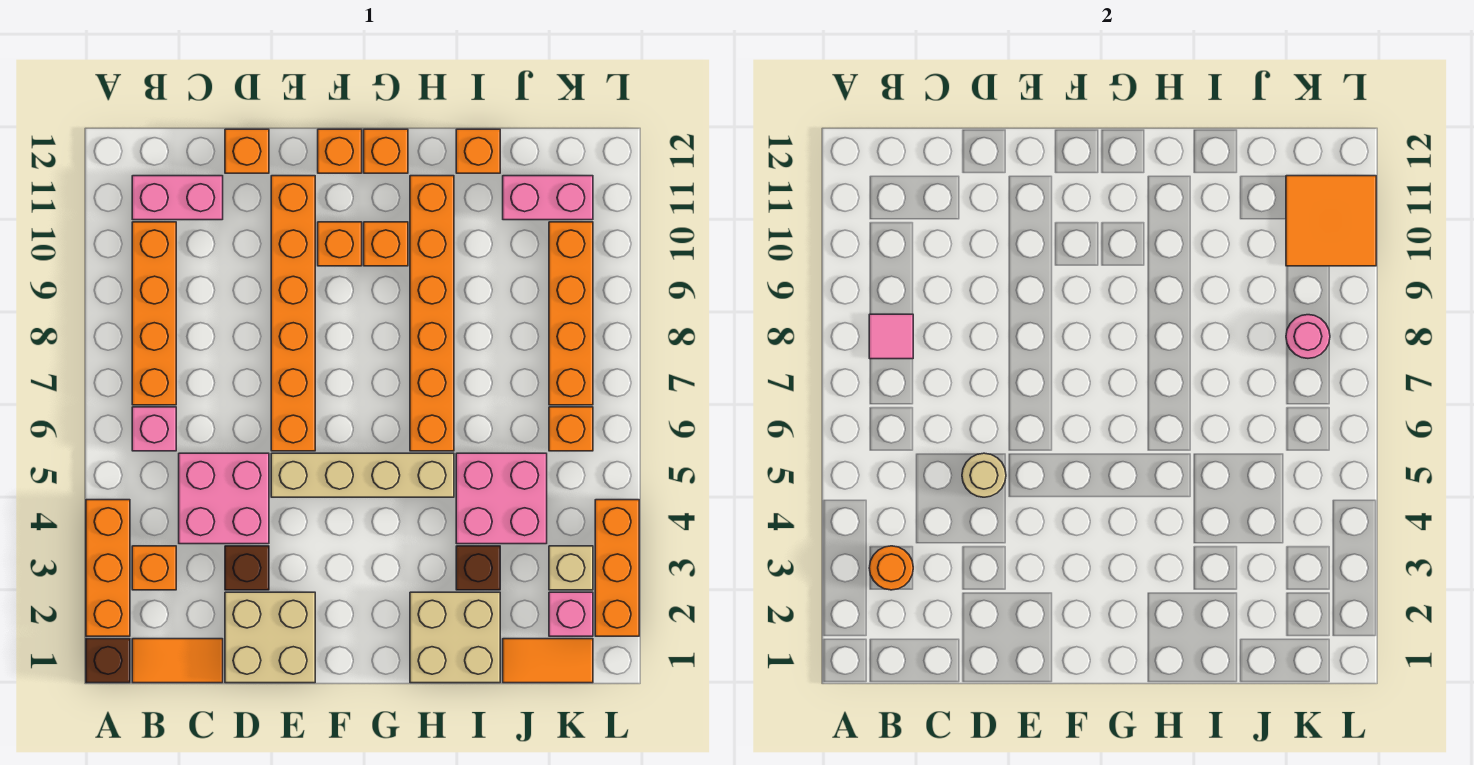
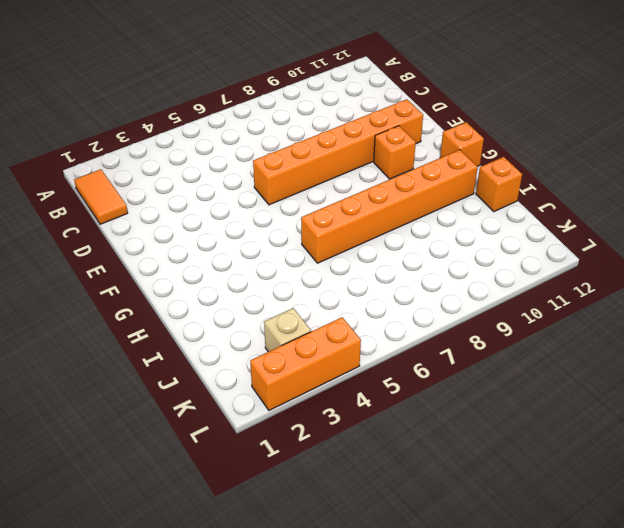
none -> brown 1x1 brick [86,639,130,683]
none -> orange 1x3 brick [86,500,130,636]
none -> orange 1x1 brick [132,546,176,590]
none -> pink 1x1 brick [132,407,176,451]

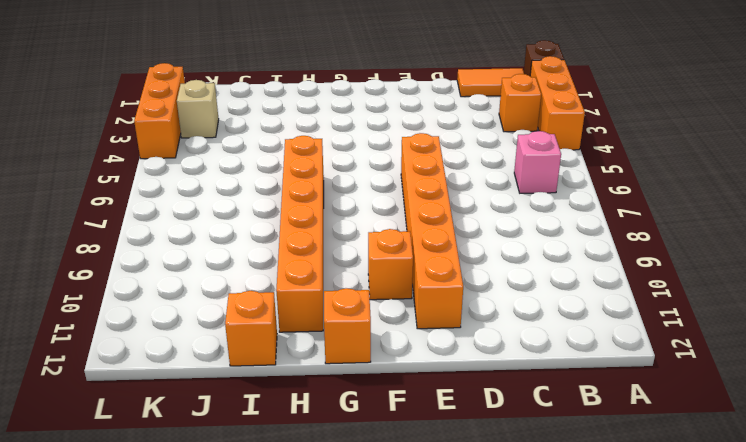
none -> orange 1x4 brick [132,222,176,405]
none -> pink 1x2 brick [132,176,223,220]
none -> pink 2x2 brick [179,453,269,544]
none -> tan 2x2 brick [225,592,315,683]

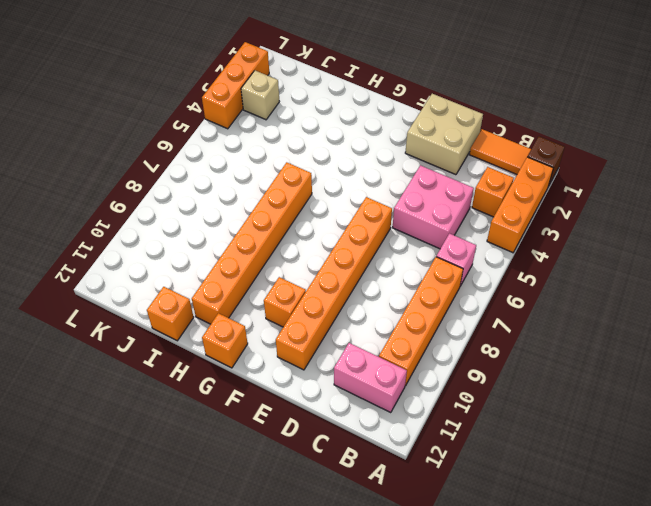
none -> brown 1x1 brick [225,546,269,590]
none -> orange 1x1 brick [225,129,269,173]
none -> tan 1x4 brick [271,453,454,497]
none -> orange 1x1 brick [318,129,362,173]

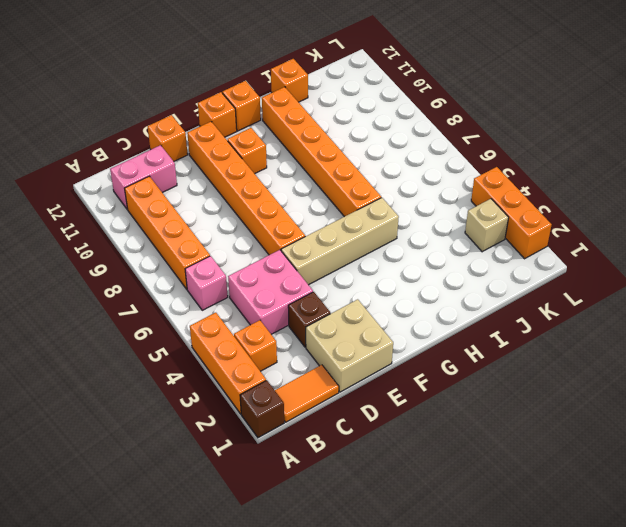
none -> orange 1x1 brick [364,222,408,266]
none -> tan 2x2 brick [410,592,500,683]
none -> brown 1x1 brick [456,546,500,590]
none -> pink 2x2 brick [456,453,547,544]

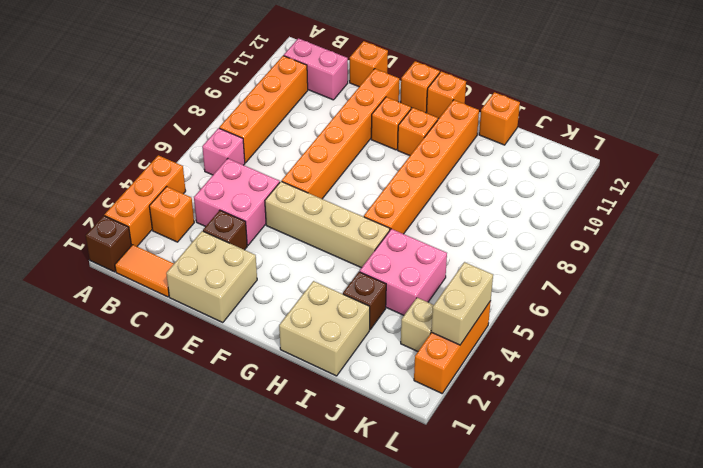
tan 1x2 brick [431,262,493,345] -> none
none -> orange 1x2 tile [503,639,593,683]
none -> pink 1x2 brick [503,176,593,220]
none -> pink 1x1 brick [549,592,593,636]
none -> orange 1x1 brick [549,407,593,451]

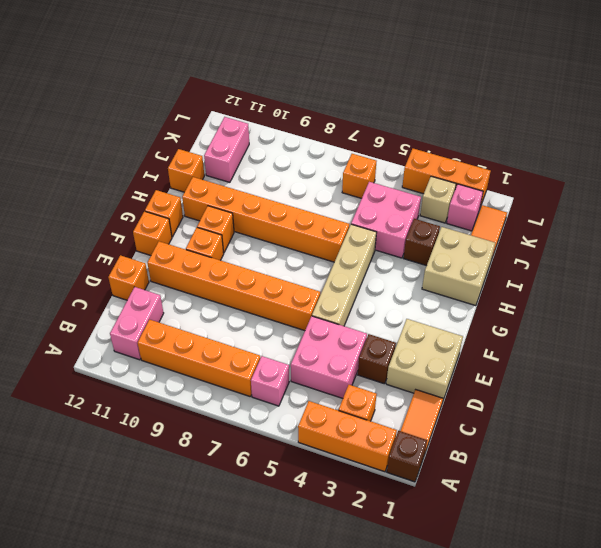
none -> orange 1x4 brick [549,222,593,405]
none -> orange 1x1 round brick [869,546,913,590]
none -> pink 1x1 tile [869,314,913,359]
none -> tan 1x1 round brick [962,453,1006,497]

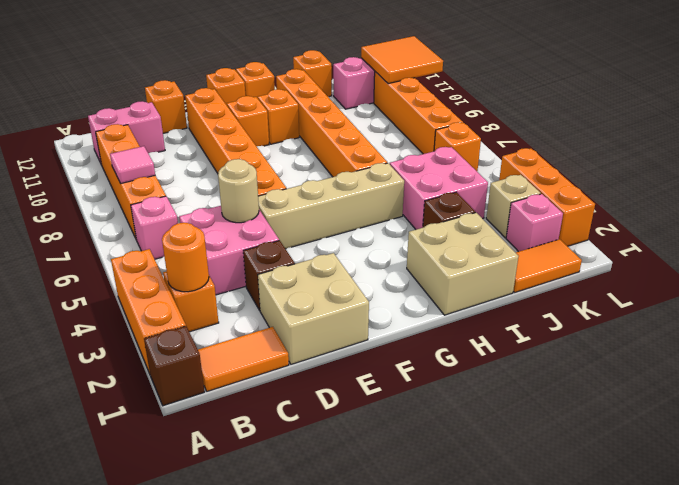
none -> pink 1x1 round brick [1286,315,1330,358]

